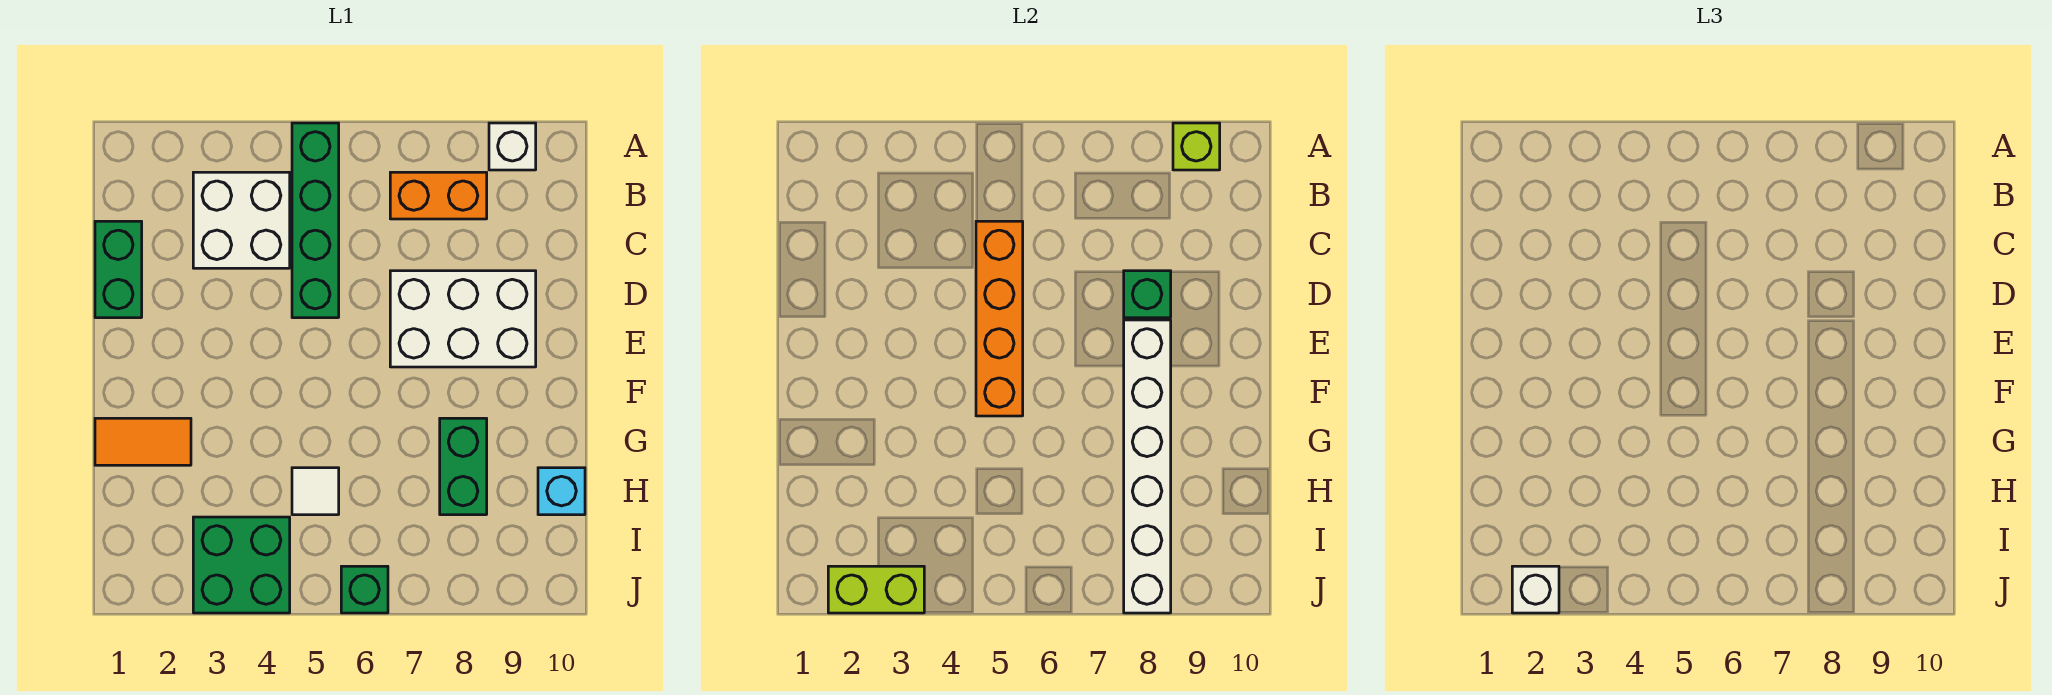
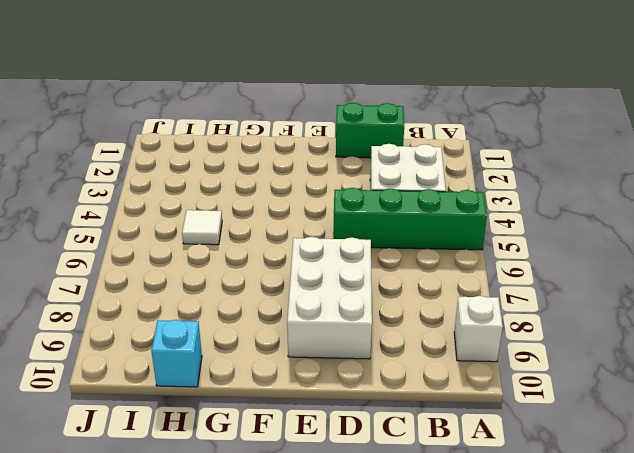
none -> orange 1x2 brick [390,172,487,219]
none -> orange 1x2 tile [95,418,191,465]
none -> green 1x2 brick [440,418,487,515]

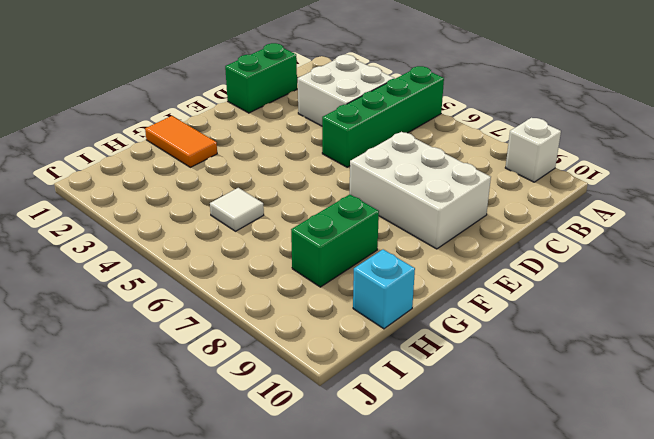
none -> orange 1x2 brick [390,172,487,219]
none -> green 2x2 brick [193,517,290,613]
none -> green 1x1 brick [341,566,388,613]

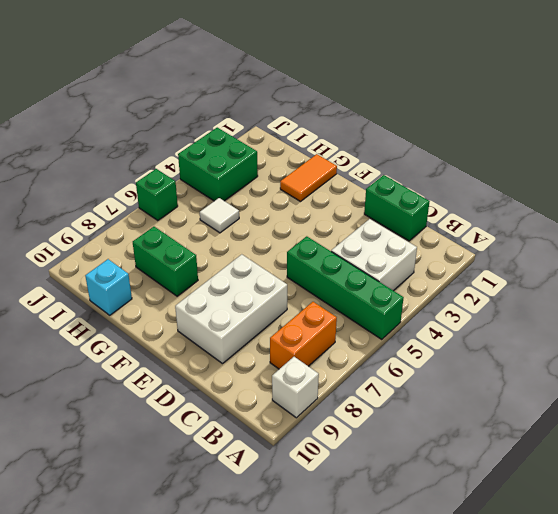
none -> lime 1x1 brick [1173,123,1220,170]
none -> orange 1x4 brick [976,221,1023,416]
none -> green 1x1 brick [1124,271,1171,318]

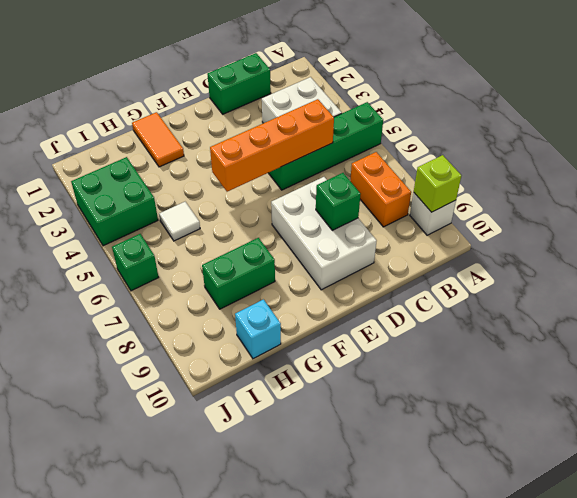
none -> white 1x6 brick [1124,320,1171,613]
none -> lime 1x2 brick [828,566,924,613]
none -> white 1x1 brick [1512,566,1559,613]

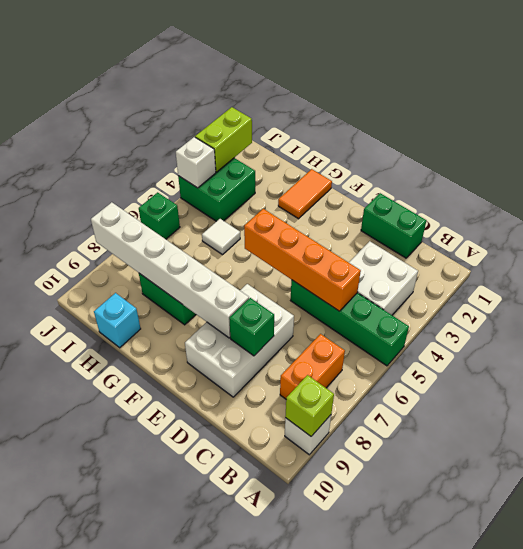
white 1x1 brick [176,137,216,188] -> white 1x1 brick moved to [1512,566,1559,613]

